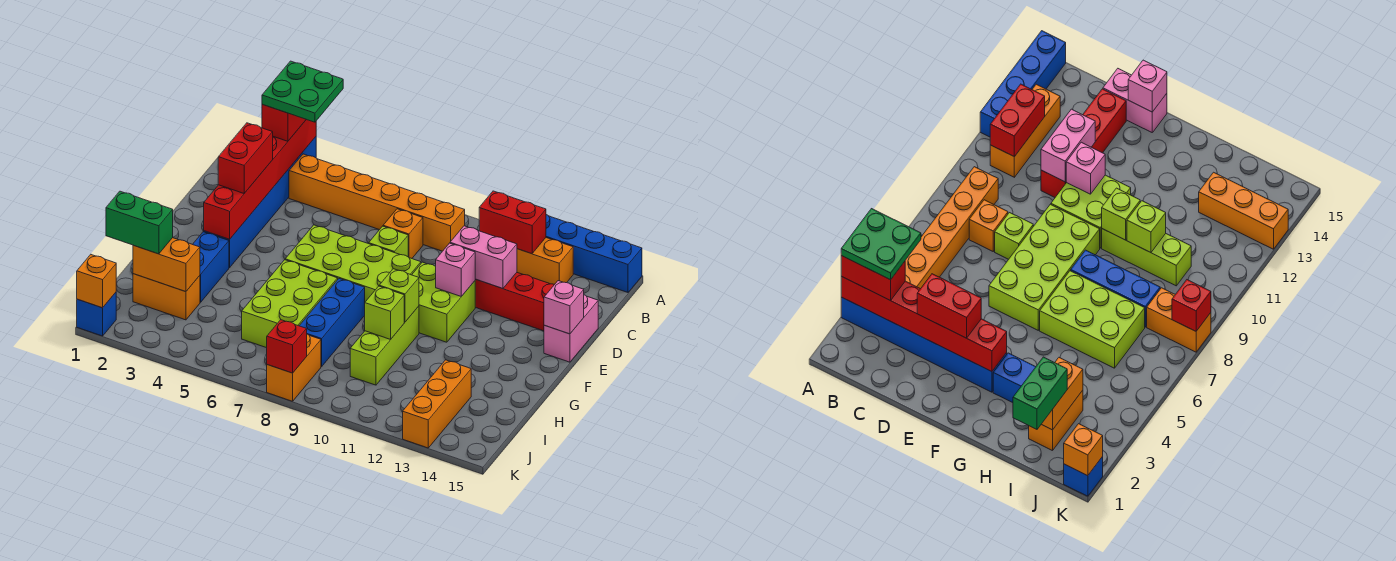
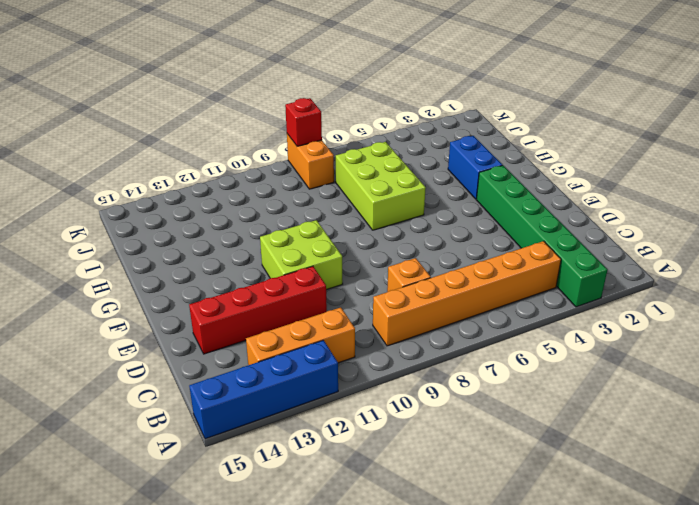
green 1x6 brick [476,165,607,307] -> blue 1x6 brick [204,137,316,268]
none -> lime 1x1 brick [369,226,408,257]
none -> pink 1x2 brick [544,295,598,362]
none -> lime 2x4 brick [285,225,421,302]
none -> blue 1x3 brick [299,279,365,366]

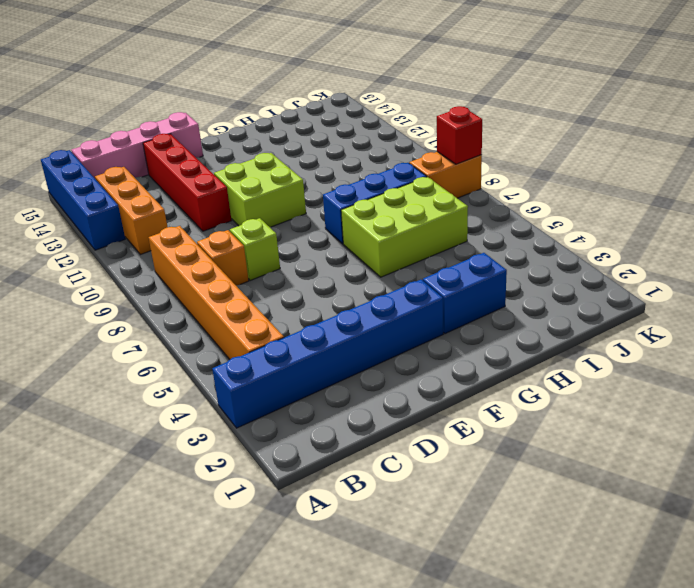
pink 1x4 brick [71,112,203,178] -> pink 1x2 brick [544,295,598,362]
none -> lime 2x4 brick [285,225,421,302]
none -> lime 1x3 brick [350,306,419,385]
none -> orange 1x2 brick [133,274,200,320]
none -> orange 1x3 brick [403,360,471,448]

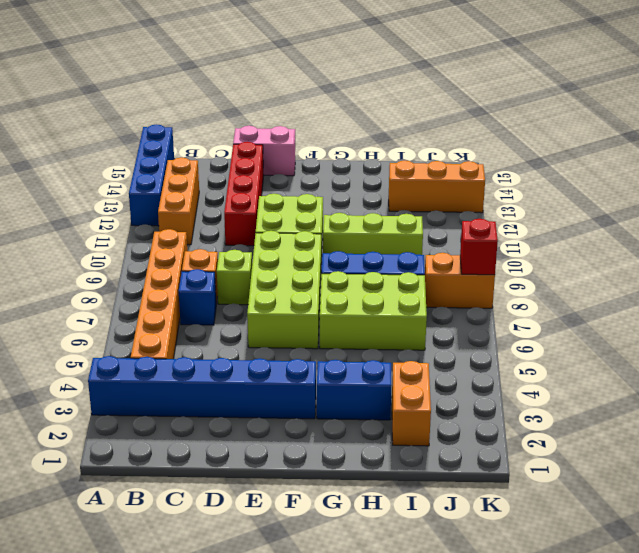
blue 1x1 brick [179,269,216,325] -> blue 1x1 brick moved to [77,293,116,336]
none -> red 1x6 brick [204,119,316,239]
none -> red 1x2 brick [479,191,546,254]
none -> pink 1x2 brick [450,226,517,289]
none -> pink 1x1 brick [436,243,475,296]

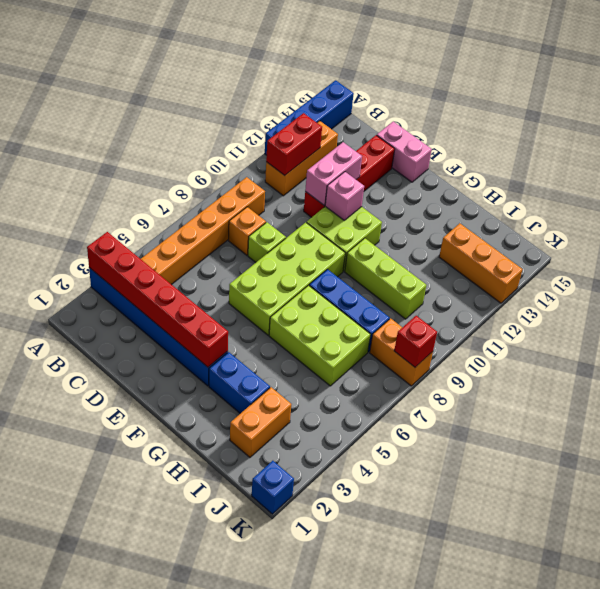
none -> pink 1x1 brick [544,281,584,334]
none -> lime 1x1 brick [379,269,419,322]
none -> lime 1x1 brick [365,286,404,339]
none -> orange 1x2 brick [133,238,200,292]

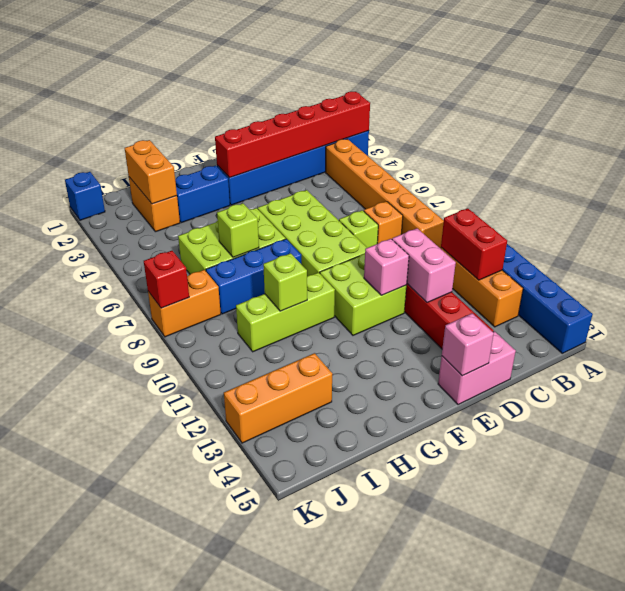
lime 1x1 brick [217,203,259,257] -> lime 1x1 brick moved to [379,269,419,322]
none -> orange 1x1 brick [77,255,116,308]
none -> red 1x2 brick [262,104,306,141]
none -> red 1x2 brick [218,123,273,193]
none -> green 1x2 brick [106,191,173,254]

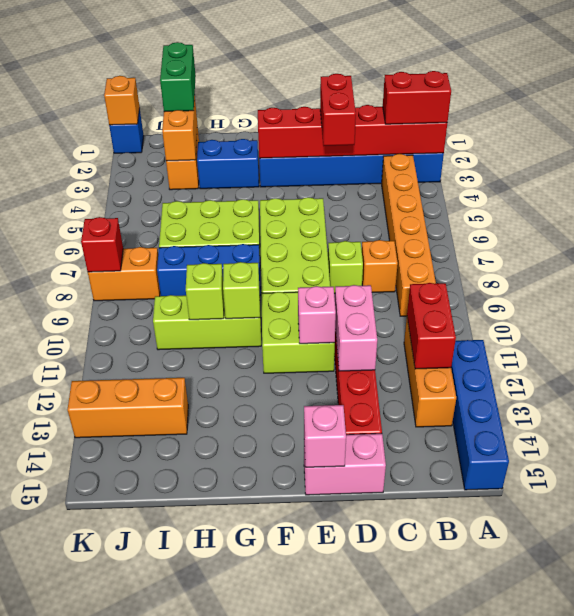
red 1x2 brick [320,74,356,146] -> red 1x2 brick turned to [218,123,273,193]
none -> green 2x2 plate [262,61,343,122]

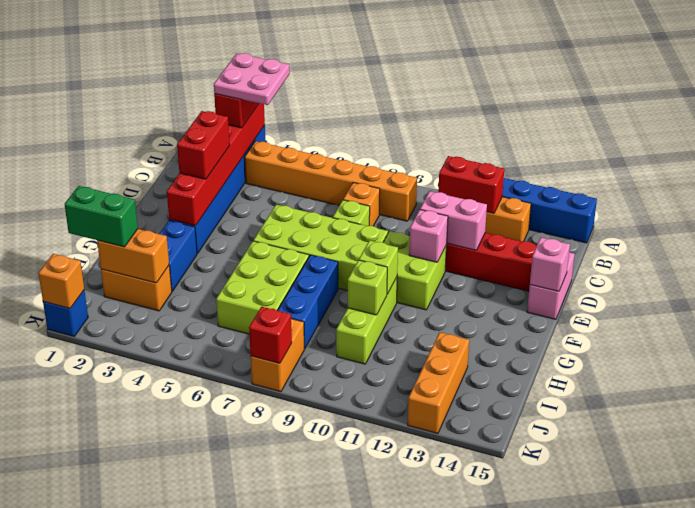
pink 2x2 plate [214,53,290,105] -> green 2x2 plate [262,61,343,122]

